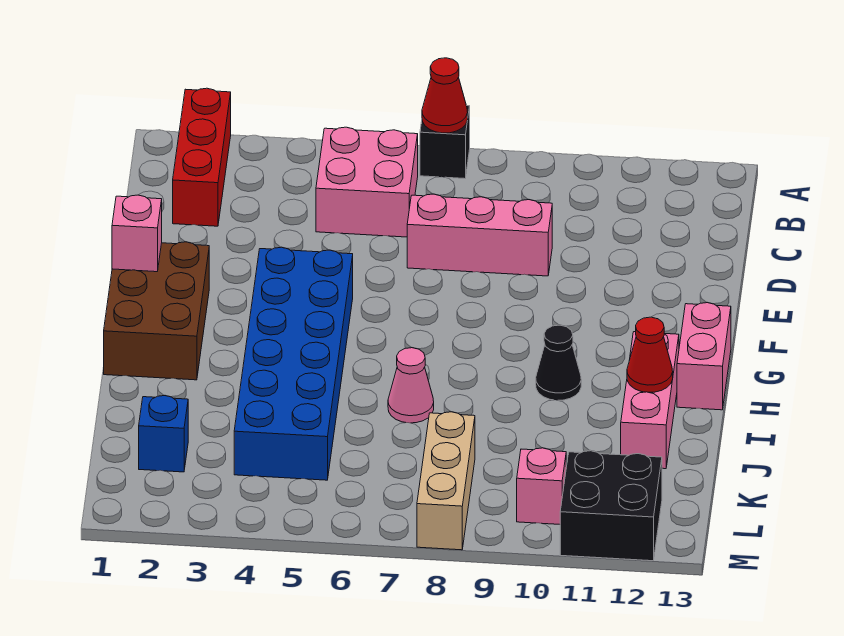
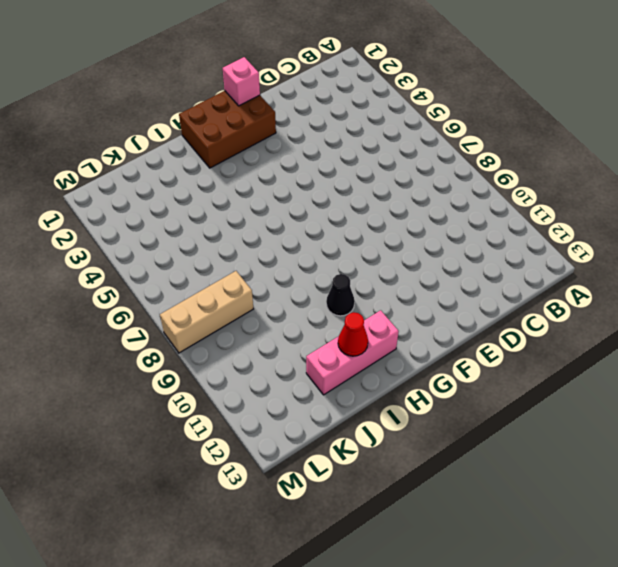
none -> red 1x3 brick [173,88,231,226]
none -> black 1x1 brick [420,105,470,179]
none -> pink 2x2 brick [316,127,418,237]

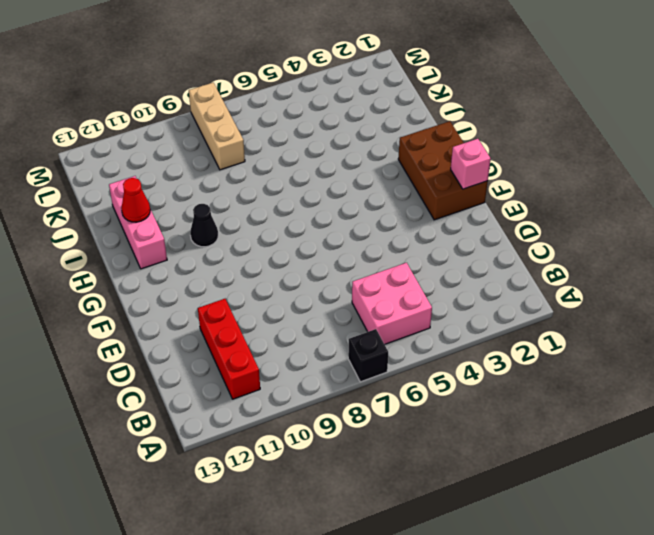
red 1x3 brick [198,299,260,399] -> red 1x3 brick moved to [173,88,231,226]
none -> pink 1x3 brick [407,194,552,276]
none -> blue 2x6 brick [234,247,353,480]
none -> pink 1x2 brick [677,303,731,410]

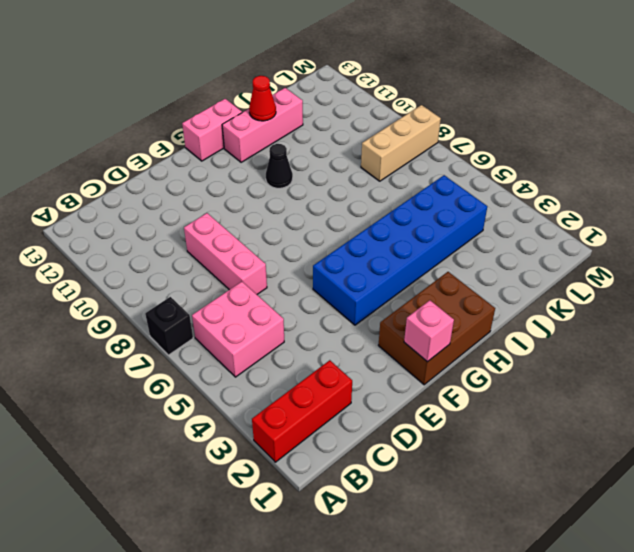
none -> pink 1x1 cone [388,348,434,423]
none -> blue 1x1 brick [139,396,188,472]
none -> pink 1x1 brick [517,448,566,524]

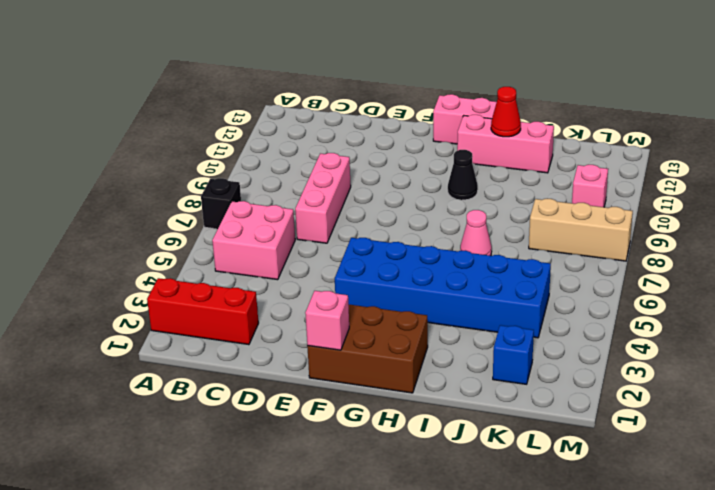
none -> black 2x2 brick [560,451,662,561]
none -> red 1x1 cone [422,58,468,133]

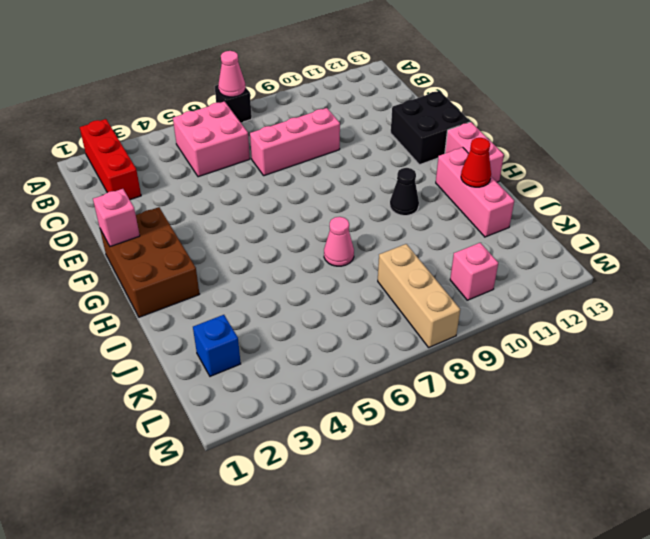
pink 1x1 cone [218,51,245,97] -> red 1x1 cone [422,58,468,133]
black 2x2 brick [391,91,470,165] -> black 2x2 brick moved to [560,451,662,561]
none -> blue 2x6 brick [234,247,353,480]

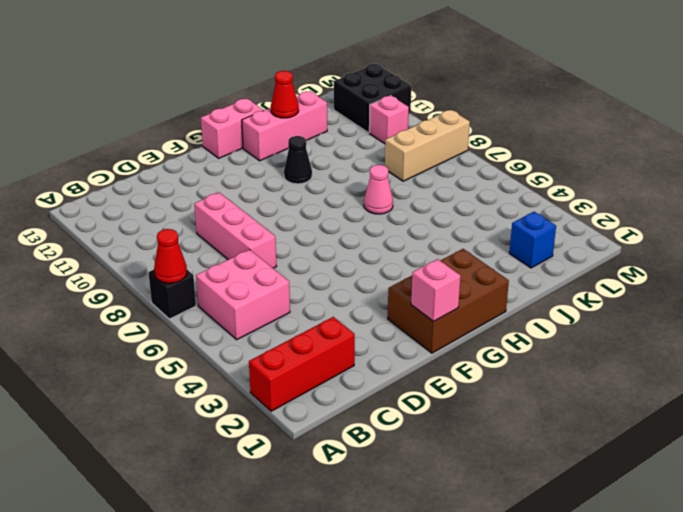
none -> blue 2x6 brick [234,247,353,480]

